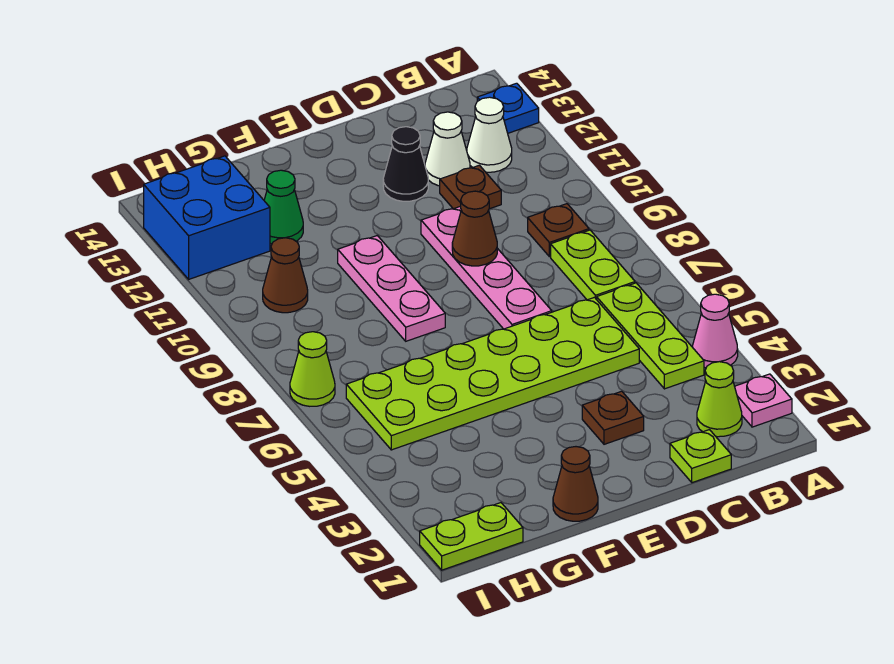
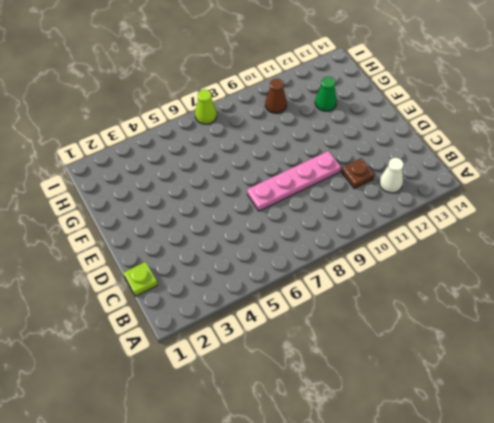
none -> pink 1x1 plate [735,374,792,427]
none -> pink 1x1 cone [693,294,738,368]
none -> blue 1x1 plate [477,83,539,133]

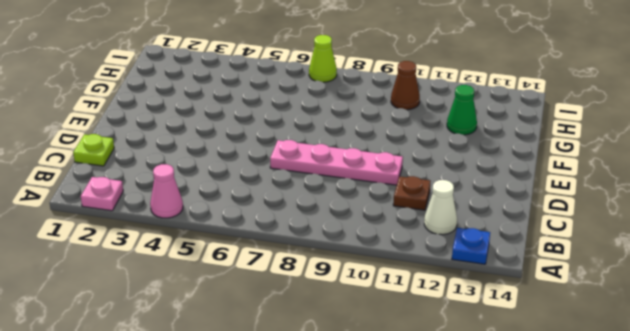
none -> lime 1x1 cone [697,362,742,437]
none -> lime 1x3 plate [597,283,704,389]
none -> lime 1x2 plate [551,230,635,300]

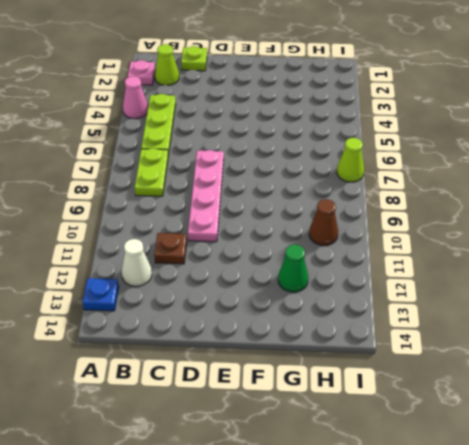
none -> brown 1x1 plate [528,204,589,257]
none -> lime 2x6 plate [346,297,639,450]
none -> white 1x1 cone [425,112,470,186]

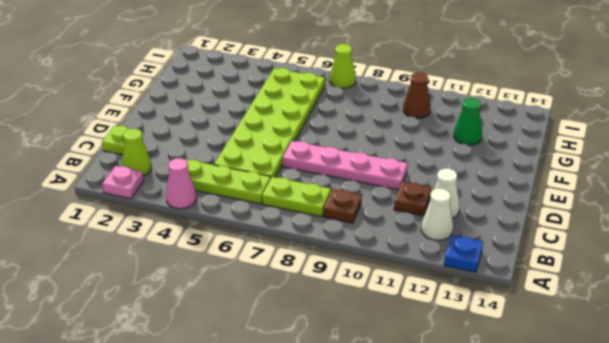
none -> brown 1x1 plate [582,391,644,444]
none -> black 1x1 cone [383,127,428,201]
none -> brown 1x1 cone [553,447,598,521]

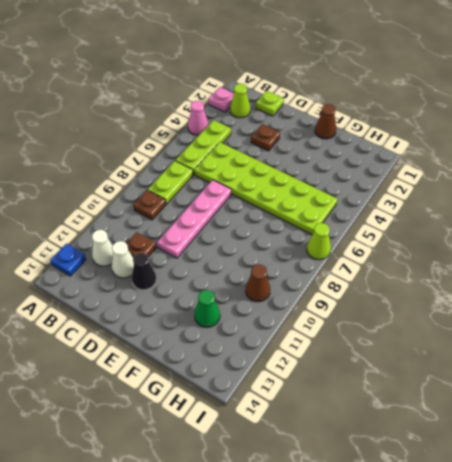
none -> pink 1x3 plate [338,236,445,341]
none -> lime 1x2 plate [420,503,523,570]
none -> blue 2x2 brick [144,156,270,279]

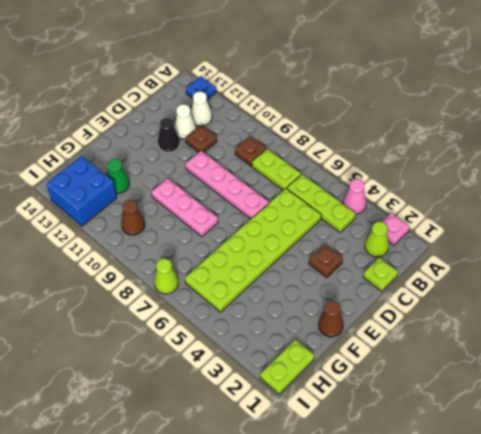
none -> brown 1x1 cone [452,191,497,266]

